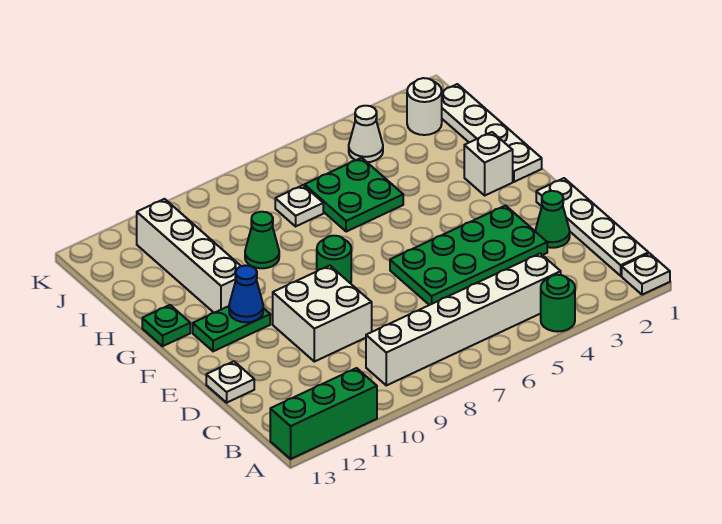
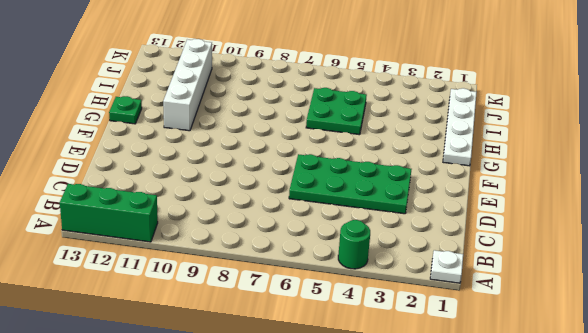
none -> white 1x4 plate [536,178,649,276]
none -> white 1x6 brick [366,253,561,385]
none -> green 1x1 cone [535,191,570,248]

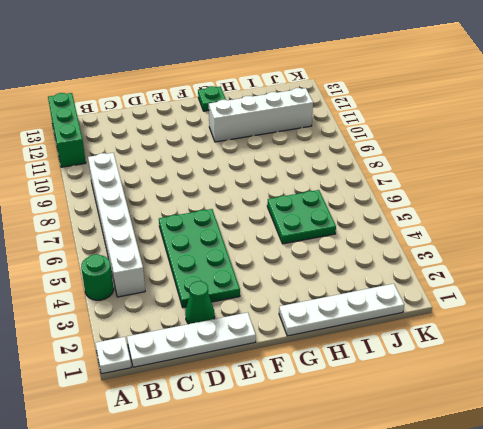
none -> white 2x2 brick [273,266,372,362]
none -> white 1x1 plate [206,361,254,403]
none -> green 1x1 round brick [317,236,351,283]

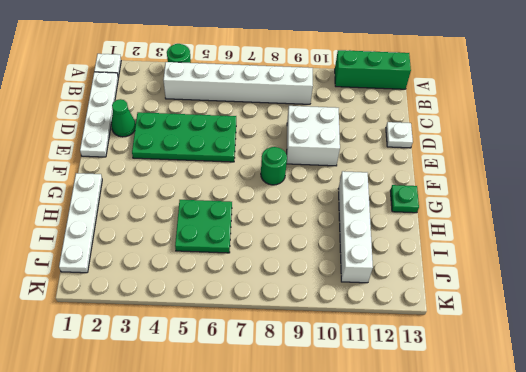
none -> green 1x2 plate [193,306,270,351]
none -> white 1x1 brick [464,132,513,195]
none -> green 1x1 cone [245,212,279,268]

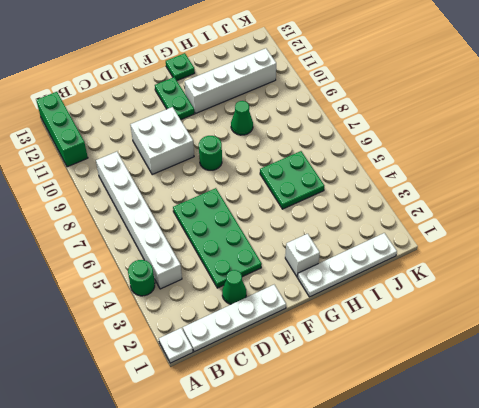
none -> white 1x1 plate [206,361,254,403]
none -> white 1x1 plate [275,185,323,226]
none -> white 1x1 round brick [407,78,442,135]

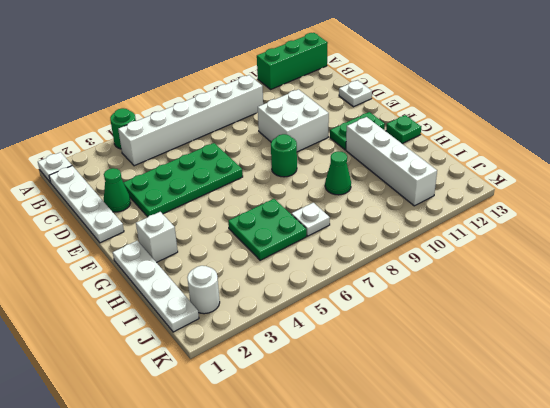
none -> white 1x1 cone [349,106,383,162]
none -> blue 1x1 cone [229,266,263,322]

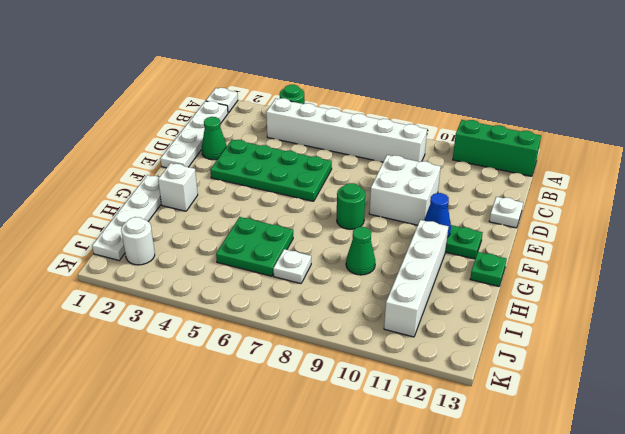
none -> white 1x1 cone [349,106,383,162]

